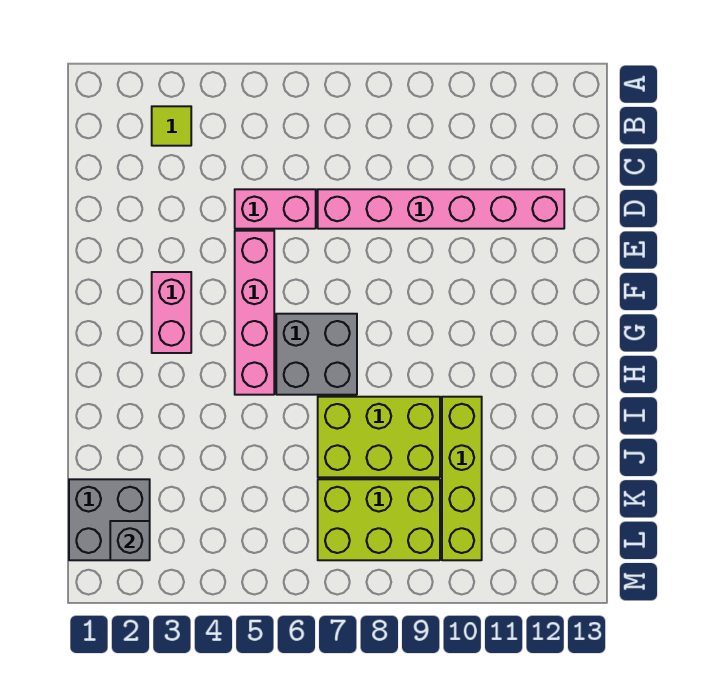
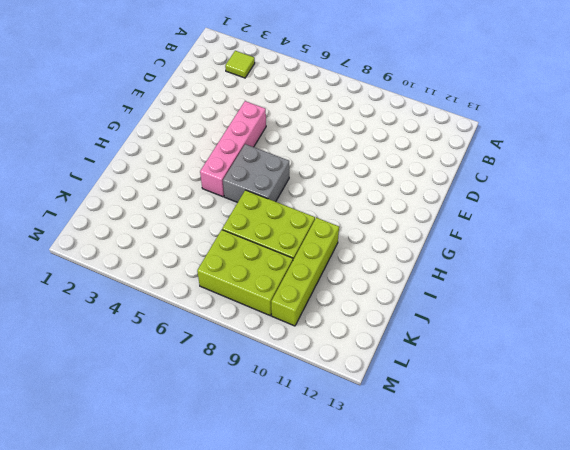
none -> pink 1x2 brick [235,189,316,229]
none -> pink 1x6 brick [318,189,564,229]

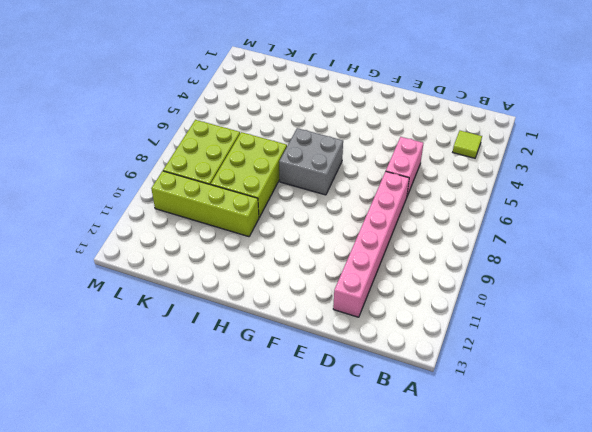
none -> pink 1x4 brick [235,231,274,395]
none -> pink 1x2 brick [152,272,191,353]

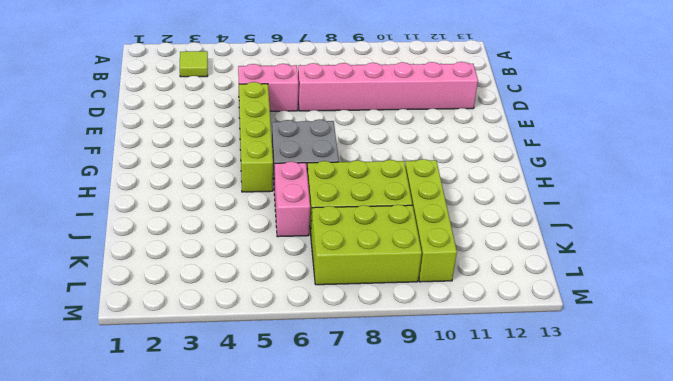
lime 1x4 brick [239,82,273,192] -> pink 1x4 brick [235,231,274,395]
pink 1x2 brick [274,162,310,237] -> pink 1x2 brick moved to [152,272,191,353]
none -> grey 2x2 brick [69,479,150,560]
none -> grey 1x1 brick [110,521,150,560]

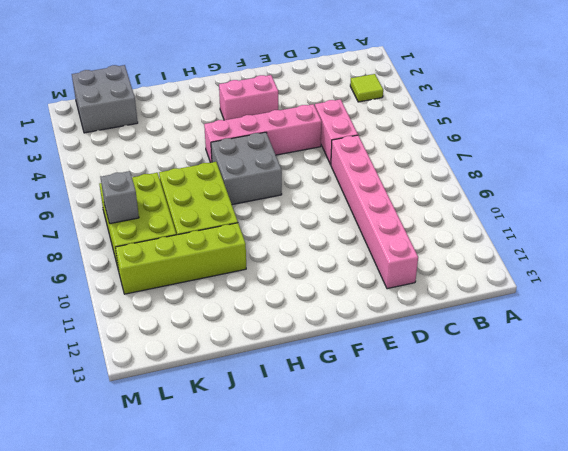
grey 1x1 brick [101,171,139,224] -> grey 1x1 brick moved to [110,521,150,560]

